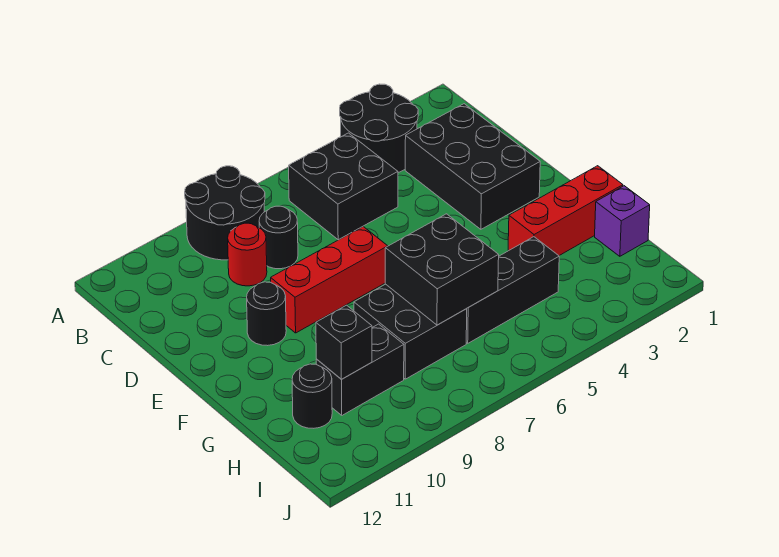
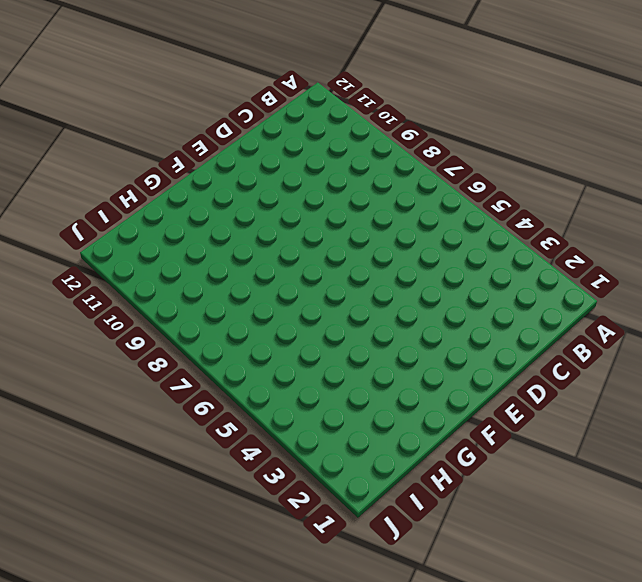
none -> black 2x2 round brick [340,84,418,173]
none -> black 2x2 round brick [185,166,265,260]
none -> black 2x2 brick [289,133,398,240]

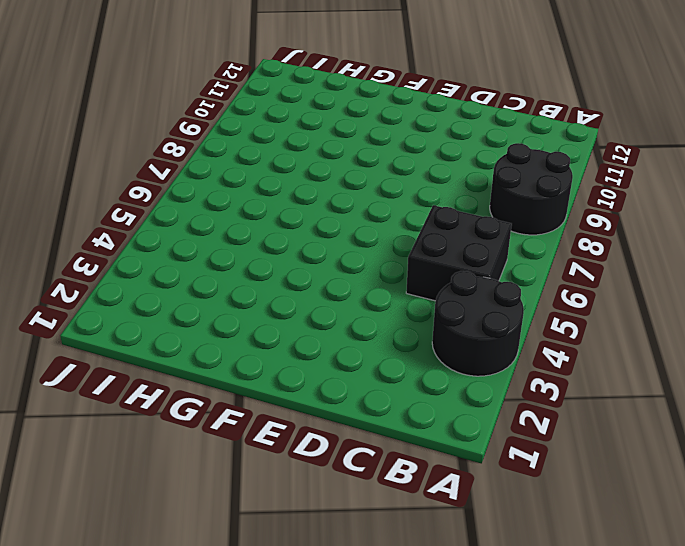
none -> black 2x3 brick [405,104,540,229]
none -> black 1x1 round brick [259,206,298,269]
none -> red 1x1 round brick [228,223,267,286]

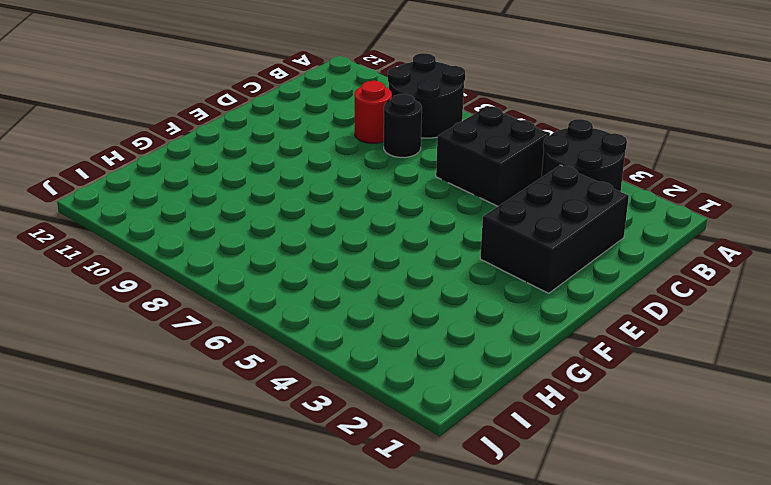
none -> red 1x3 brick [271,227,387,333]
none -> black 1x1 round brick [247,282,286,346]
none -> red 1x3 brick [508,166,623,256]

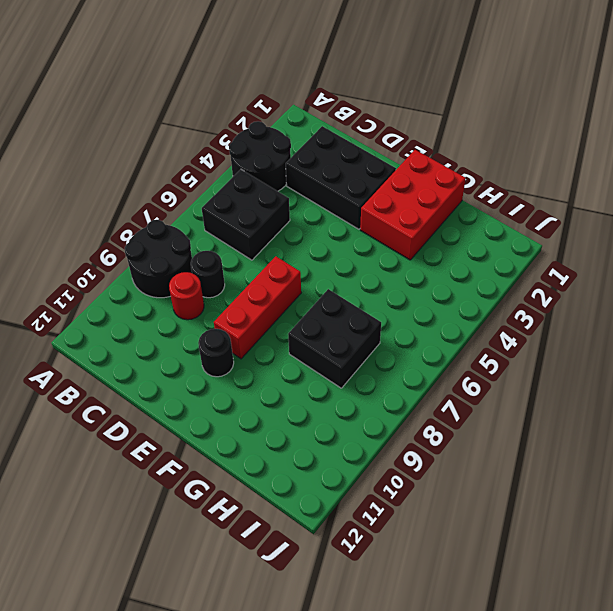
red 2x3 brick [360,150,466,260] -> red 1x3 brick [508,166,623,256]
none -> purple 1x1 brick [595,186,650,256]
none -> black 1x3 brick [466,237,559,343]
none -> black 1x2 brick [316,324,404,415]

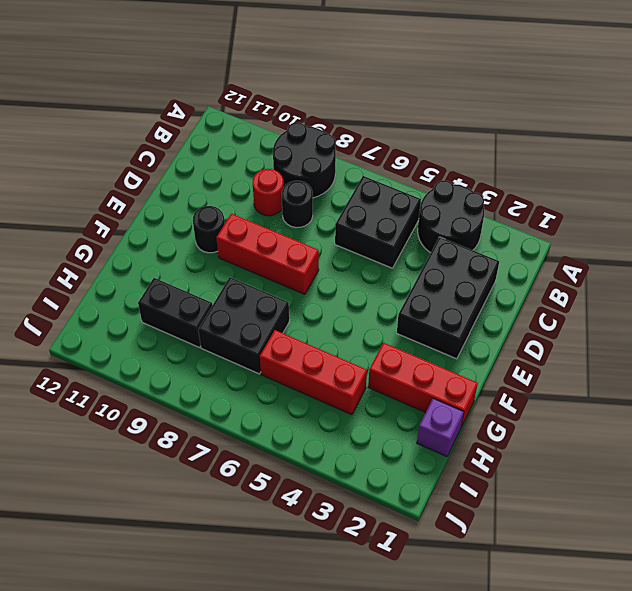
red 1x3 brick [260,330,367,415] -> black 1x3 brick [466,237,559,343]
none -> black 1x1 round brick [292,364,332,428]
none -> black 2x2 brick [385,214,499,325]
none -> black 1x1 brick [316,305,372,379]

